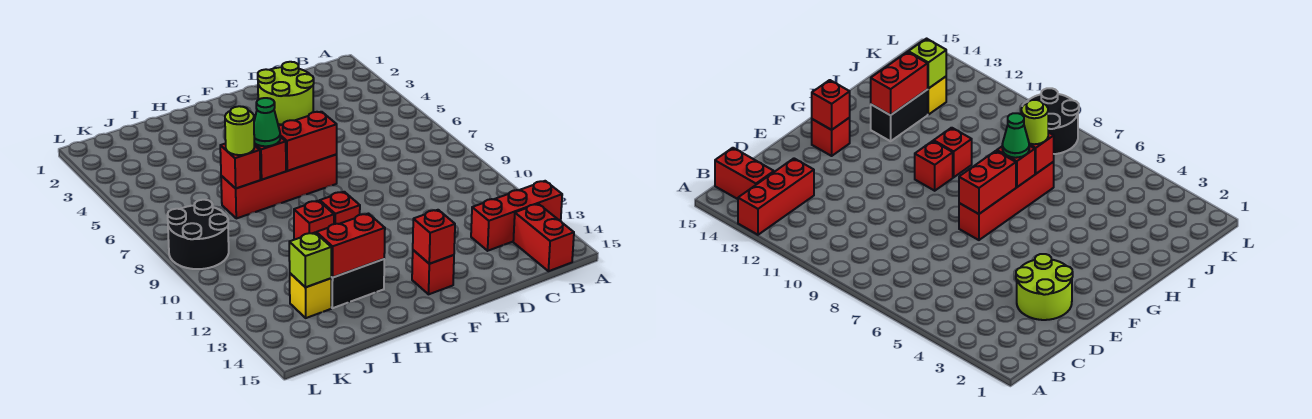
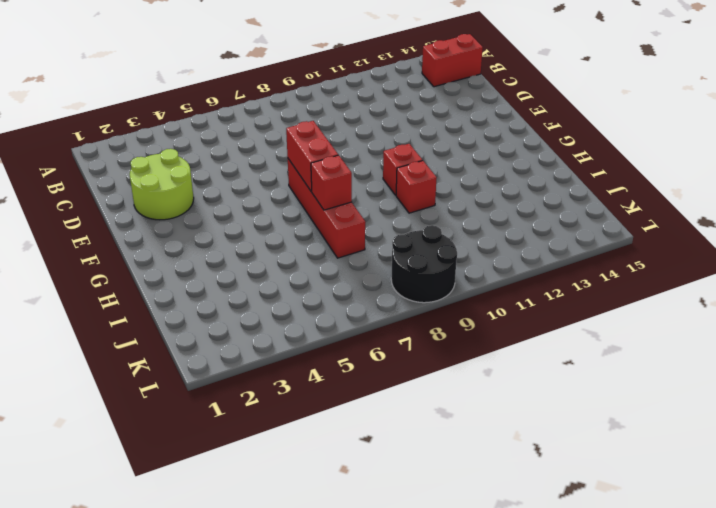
none -> red 1x3 brick [471,181,562,251]
none -> red 1x1 brick [412,250,454,294]
none -> black 1x2 brick [331,259,384,308]

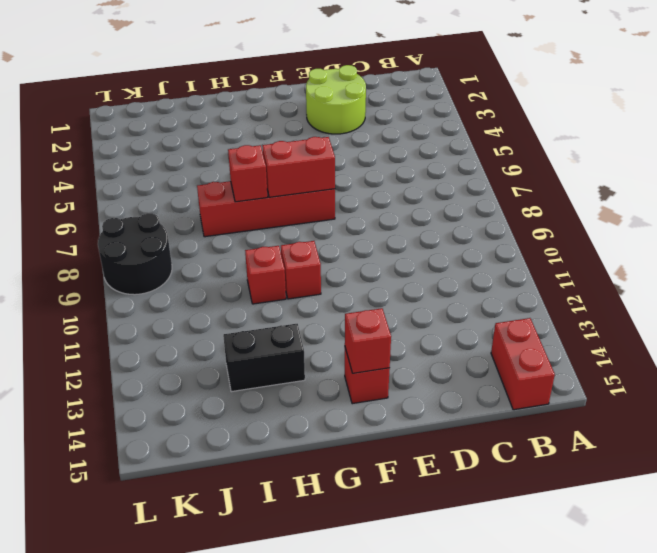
none -> red 1x3 brick [471,181,562,251]
none -> yellow 1x1 brick [290,273,331,318]
none -> red 1x2 brick [316,214,385,278]

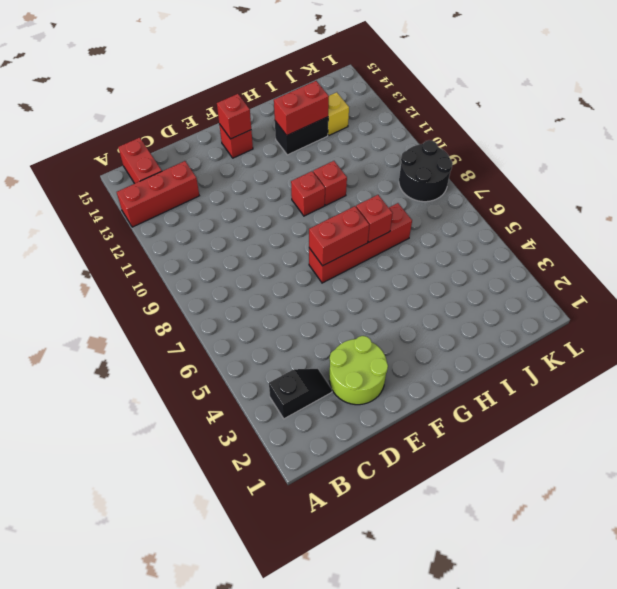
black 1x2 slope [269,369,332,419] -> none
none -> red 1x1 brick [220,143,260,188]
none -> lime 1x1 brick [289,233,331,287]
none -> green 1x1 cone [254,98,280,146]

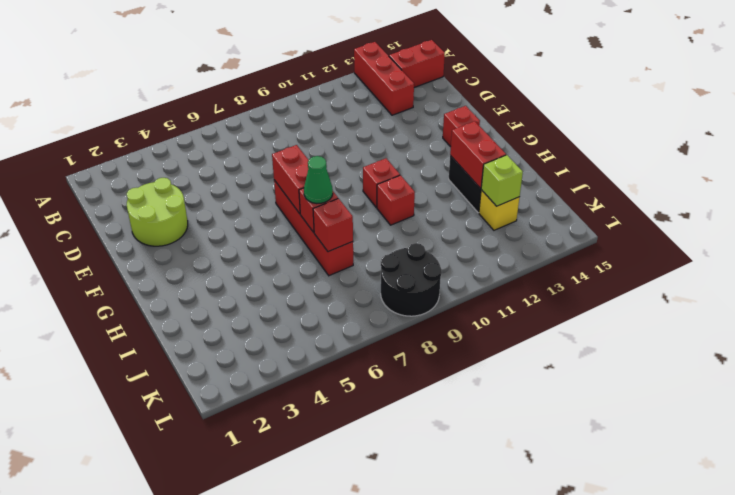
none -> red 1x1 brick [413,210,455,264]
none -> lime 1x1 round brick [225,106,254,155]

